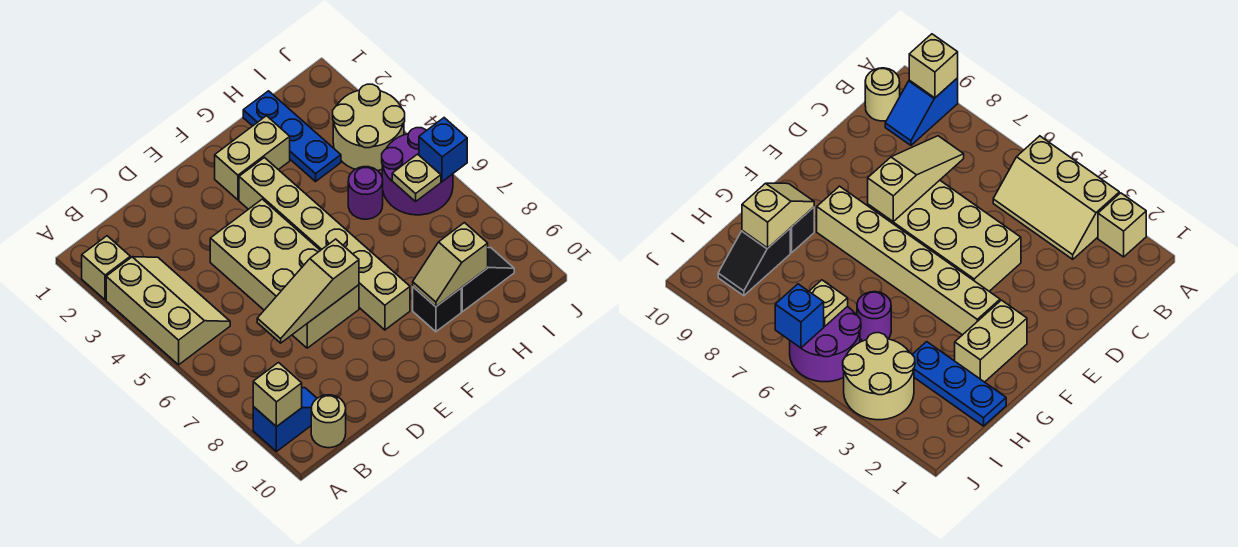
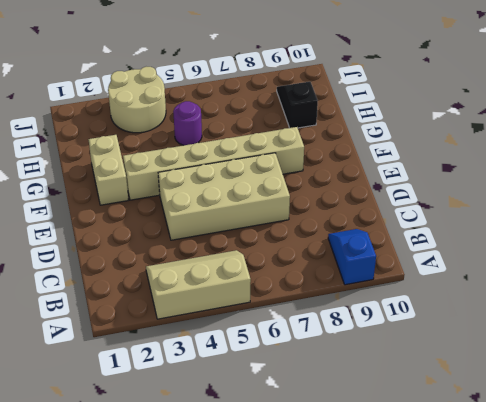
none -> tan 1x1 brick [82,236,130,300]
none -> tan 1x1 round brick [311,395,346,448]
none -> black 1x1 brick [413,287,461,332]

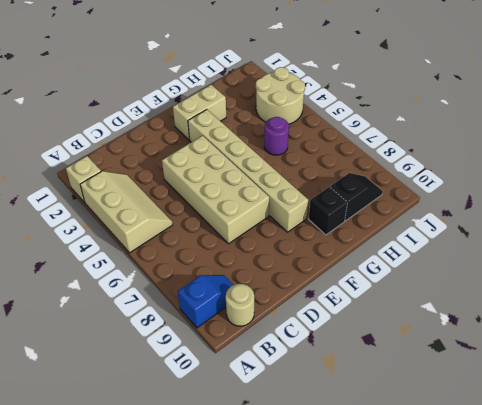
none -> blue 1x3 plate [243,91,341,182]
none -> purple 2x2 round brick [382,128,453,215]
none -> tan 1x1 brick [253,363,302,427]

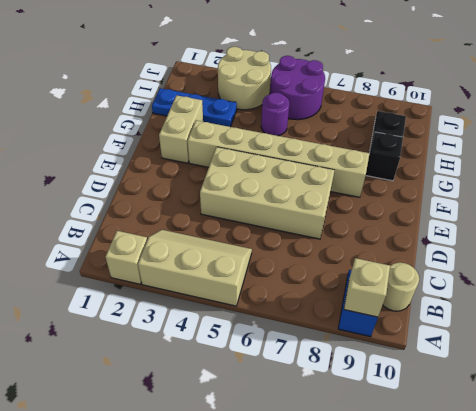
none -> tan 1x3 slope [257,239,359,343]
none -> tan 1x2 slope [413,223,488,307]
none -> tan 1x1 plate [392,154,441,201]

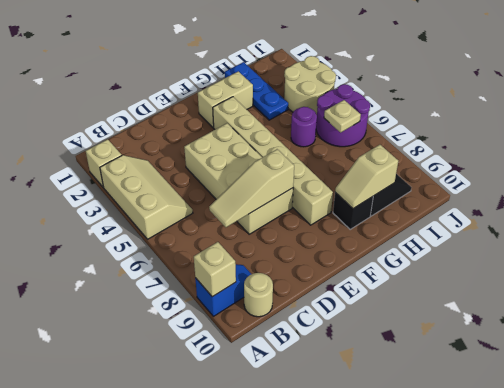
none -> blue 1x1 brick [419,118,467,182]

